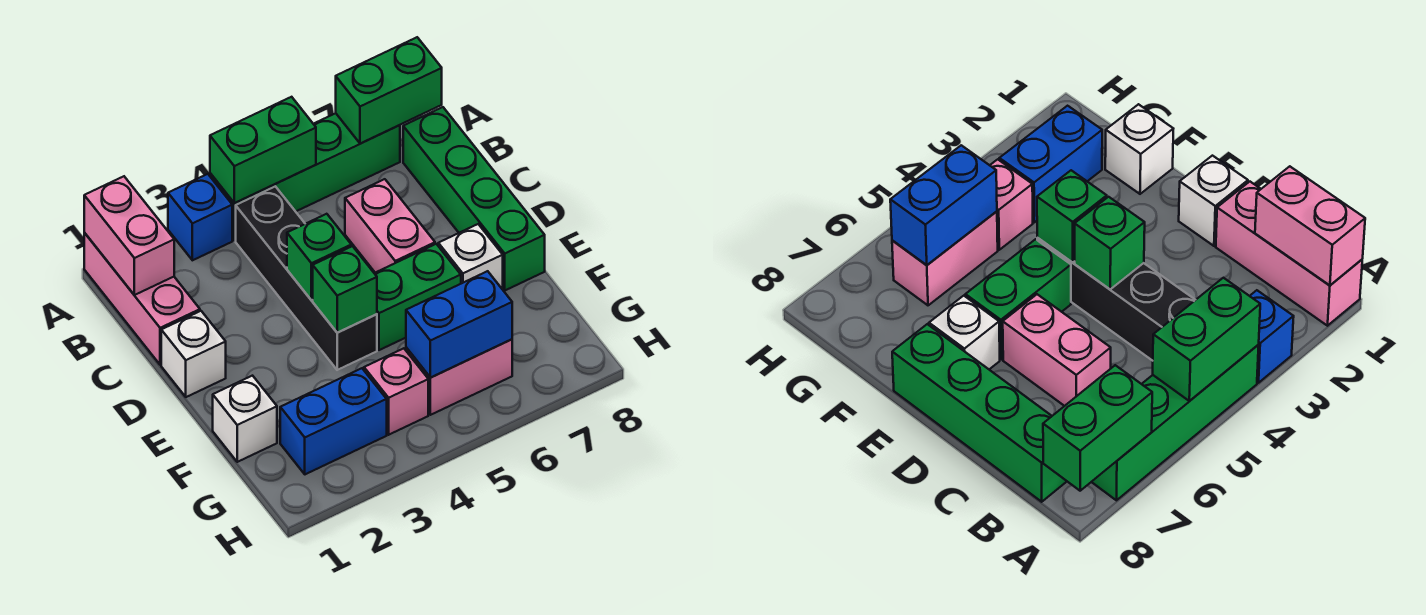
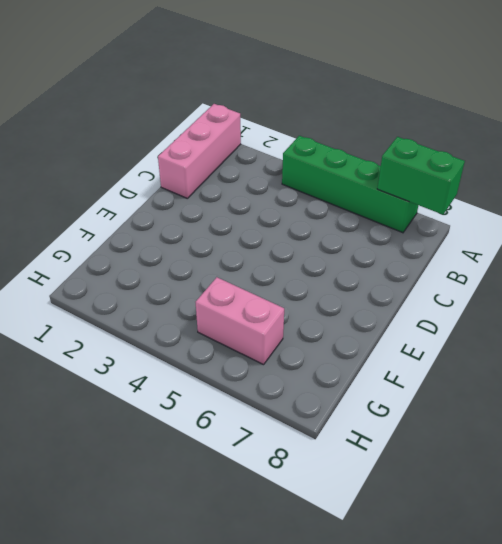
none -> blue 1x1 brick [168,174,232,260]
none -> black 1x4 brick [236,186,377,370]
none -> green 1x4 brick [403,107,545,290]

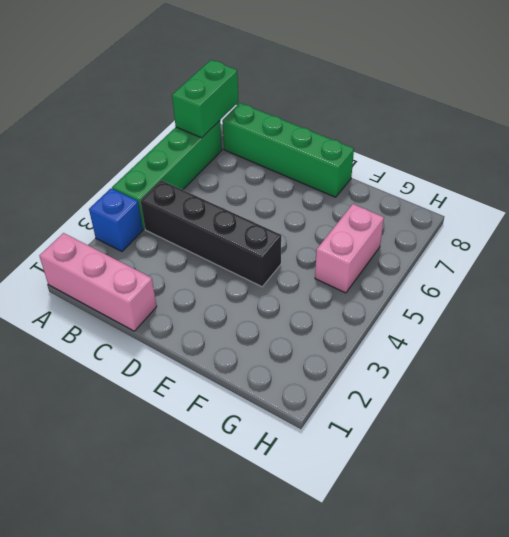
none -> pink 1x2 brick [345,179,435,273]
none -> white 1x1 brick [161,311,226,397]
none -> green 1x2 brick [374,244,461,350]

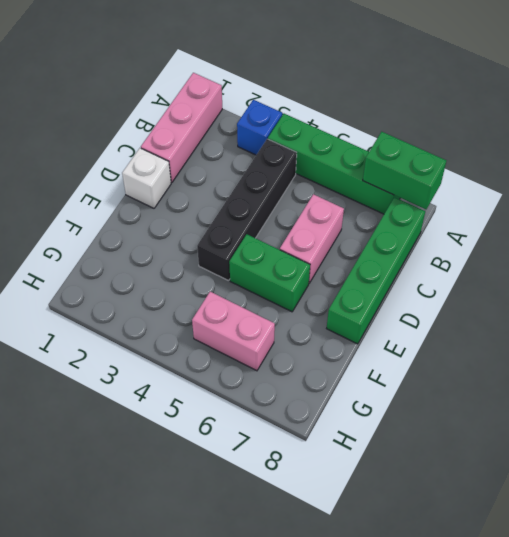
none -> white 1x1 brick [438,224,503,290]
none -> white 1x1 brick [213,376,277,462]
none -> blue 1x2 brick [280,368,387,474]

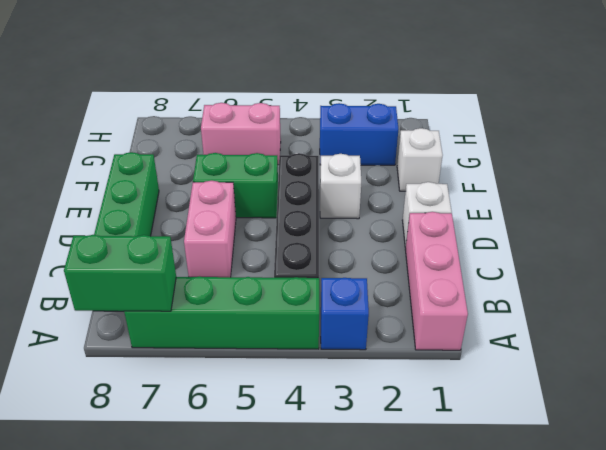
white 1x1 brick [320,154,361,219] -> white 1x1 brick moved to [438,224,503,290]
none -> pink 1x1 brick [364,348,428,435]
none -> pink 1x2 brick [84,176,174,295]
none -> green 1x2 brick [210,97,316,203]

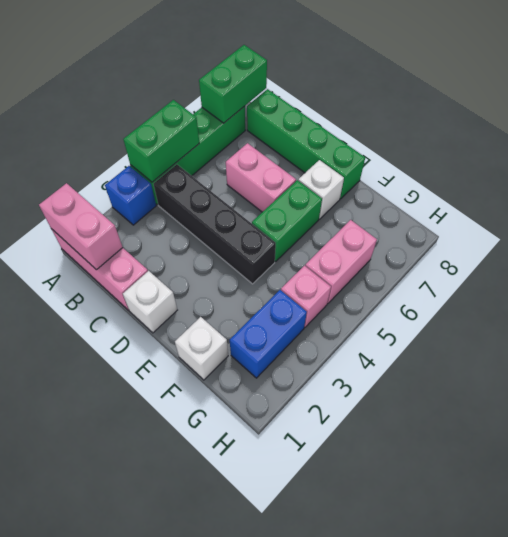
none -> green 1x1 brick [287,214,351,300]
none -> green 1x1 brick [313,246,377,332]
none -> blue 1x2 brick [406,271,512,378]

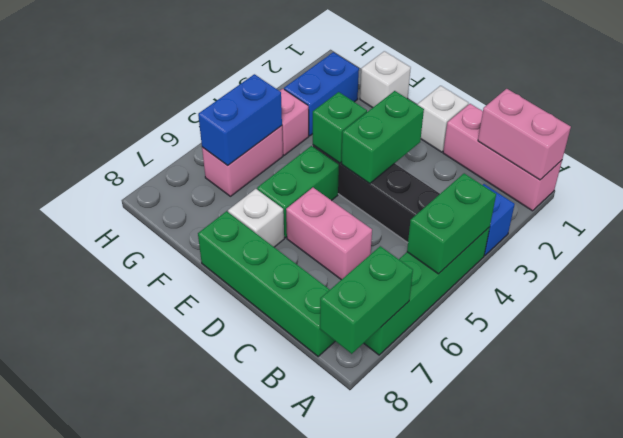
green 1x2 brick [342,91,424,184] -> green 1x1 brick [287,214,351,300]

